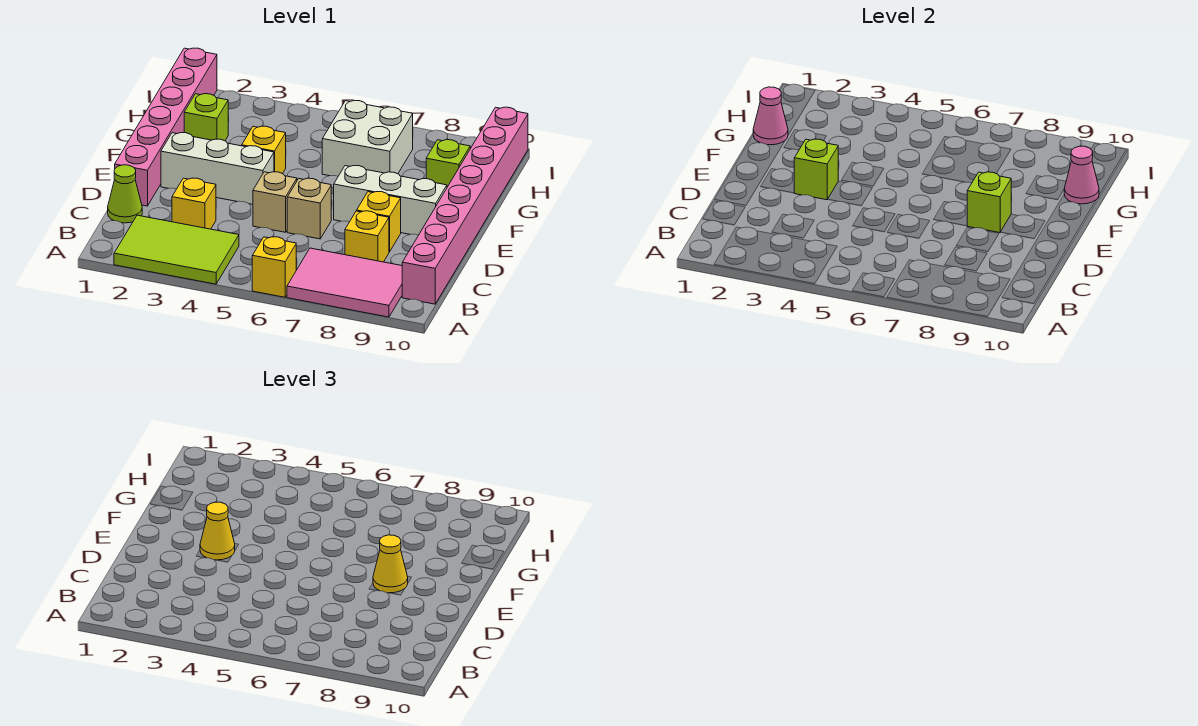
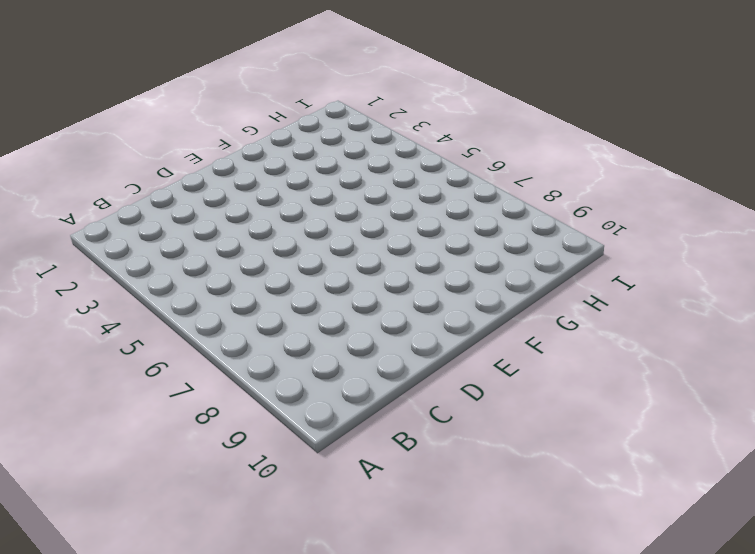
none -> lime 2x3 tile [114,215,239,284]
none -> yellow 1x1 brick [252,237,296,297]
none -> pink 2x3 tile [287,248,402,317]

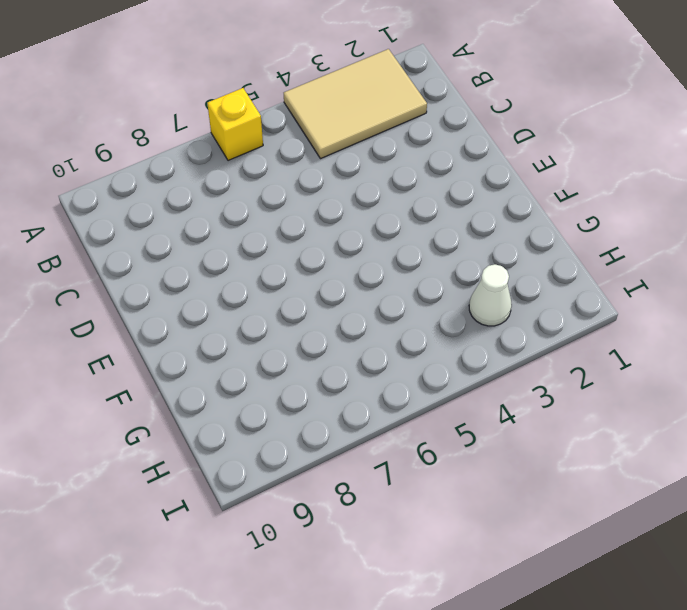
tan 2x3 tile [284,49,427,159] -> lime 2x3 tile [114,215,239,284]
white 1x1 cone [469,264,512,326] -> none
none -> pink 2x3 tile [287,248,402,317]
none -> pink 1x8 brick [402,107,528,304]
none -> lime 1x1 cone [108,165,142,223]

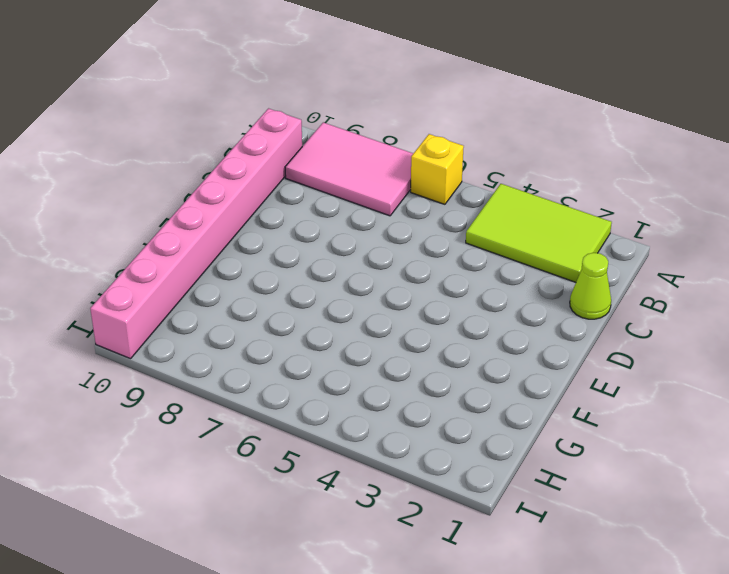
none -> yellow 1x1 brick [172,178,216,229]
none -> yellow 1x1 brick [345,211,389,262]
none -> pink 1x6 brick [115,48,217,206]

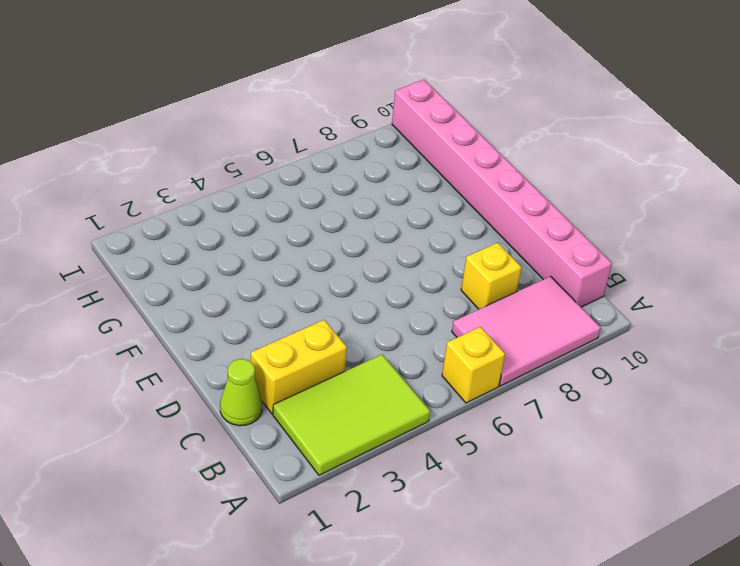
yellow 1x2 brick [251,320,347,414] -> yellow 1x1 brick [172,178,216,229]
none -> pink 1x6 brick [115,48,217,206]
none -> tan 1x1 brick [253,172,297,232]
none -> tan 1x1 brick [287,178,331,239]

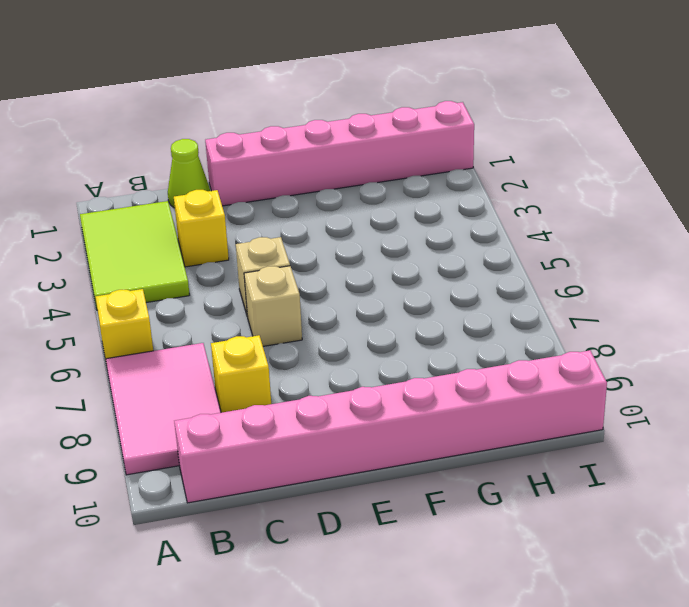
none -> yellow 1x1 brick [357,192,401,252]
none -> white 1x3 brick [161,133,274,204]
none -> white 1x3 brick [334,166,447,235]

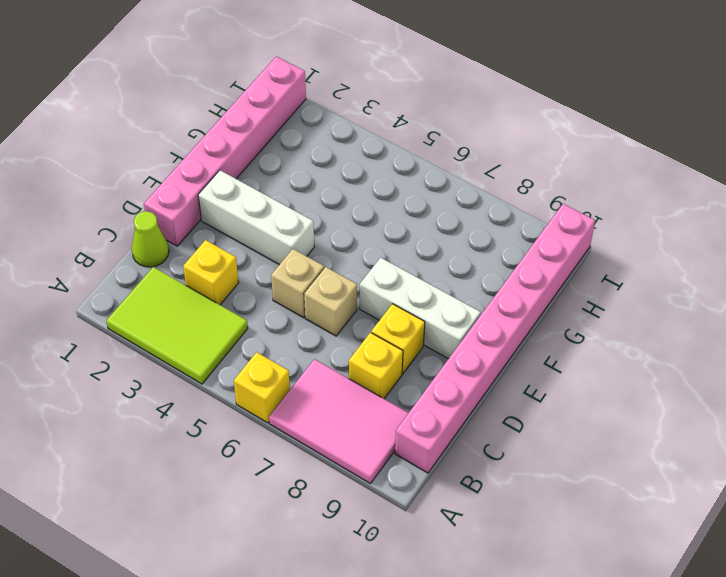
none -> yellow 1x1 brick [242,126,286,174]
none -> lime 1x1 brick [184,94,228,141]
none -> white 2x2 brick [322,101,413,176]

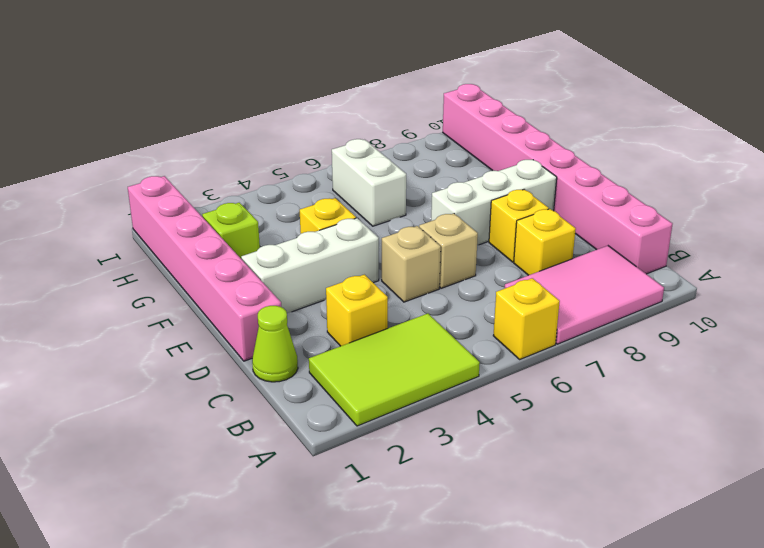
white 1x2 brick [332,139,406,226] -> white 2x2 brick [322,101,413,176]
none -> lime 1x1 brick [426,140,470,187]
none -> lime 1x1 brick [794,139,838,200]
none -> lime 1x1 brick [967,172,1011,233]

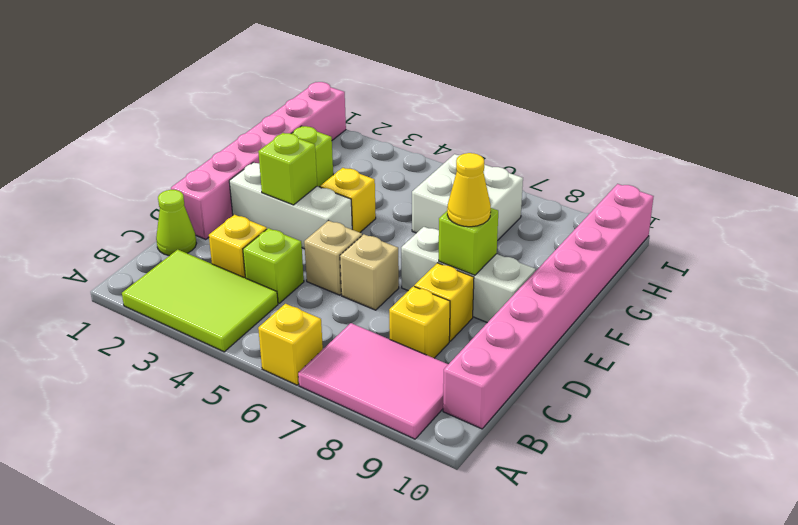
lime 1x1 brick [243,228,304,303] -> lime 1x1 brick moved to [426,140,470,187]
none -> pink 1x1 cone [753,87,788,145]
none -> pink 1x1 cone [1064,146,1099,204]
none -> yellow 1x1 cone [200,502,235,560]

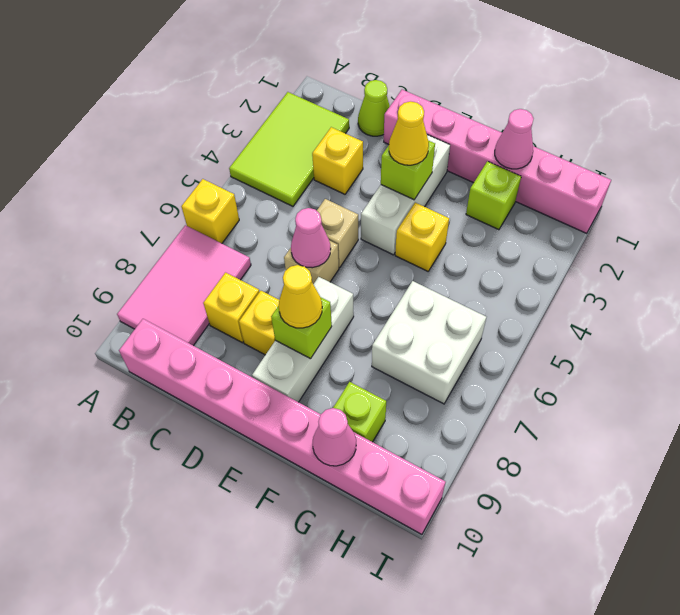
pink 1x1 cone [291,208,331,268] -> none

